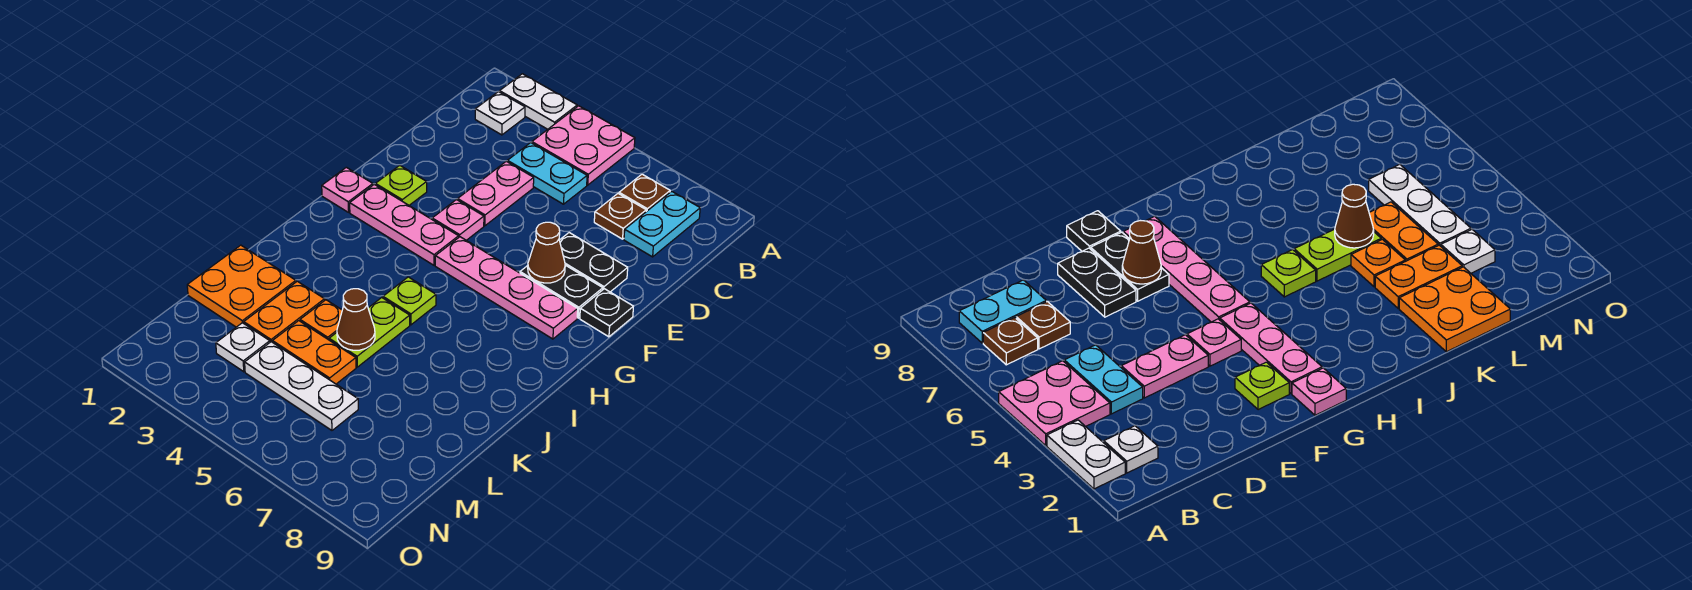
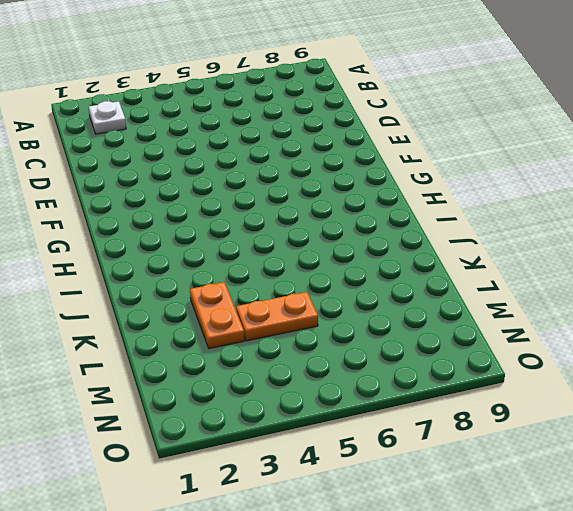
none -> white 1x2 plate [500,74,577,129]
none -> pink 2x2 plate [532,106,635,185]
none -> brown 1x1 plate [619,174,670,212]

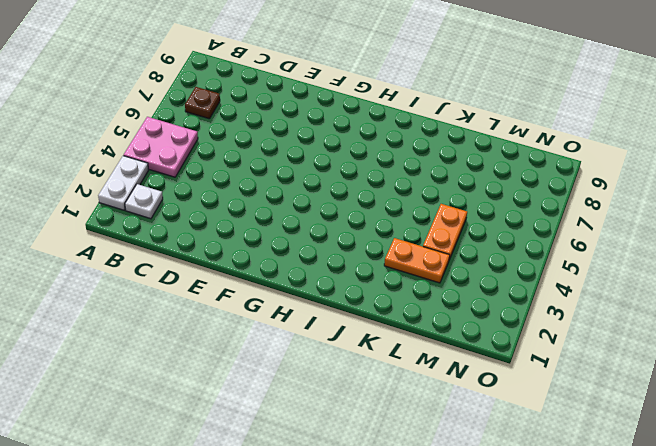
none -> cyan 1x2 plate [624,191,700,257]
none -> cyan 1x2 plate [507,143,587,204]
none -> brown 1x1 plate [594,194,646,239]

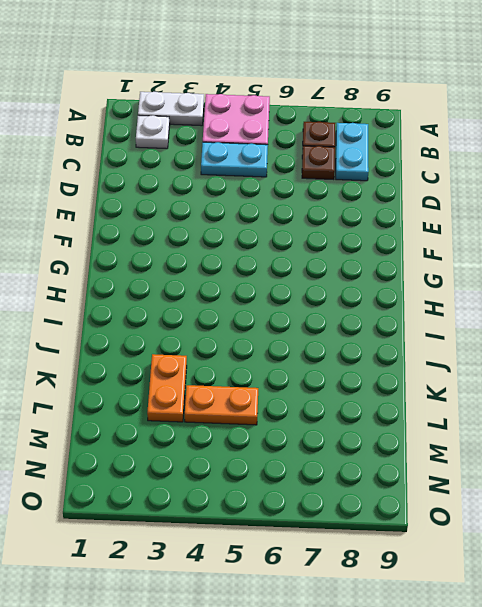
none -> pink 1x2 plate [458,161,534,226]
none -> black 1x2 plate [559,233,628,292]
none -> lime 1x1 plate [375,165,427,205]

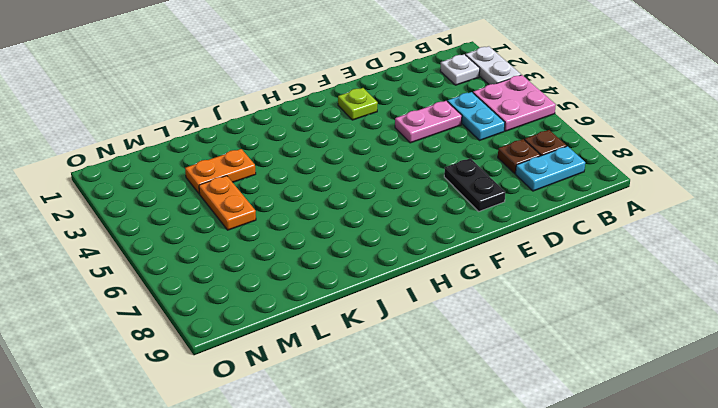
none -> pink 1x1 plate [432,200,484,240]
none -> black 1x2 plate [520,265,603,318]
none -> black 1x1 plate [580,289,633,337]

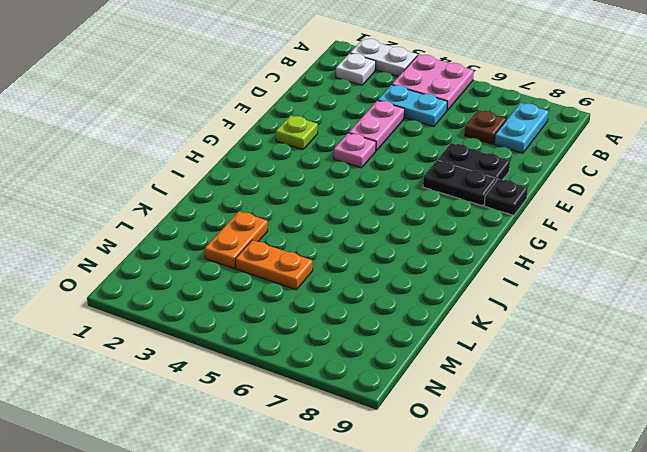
none -> brown 1x1 plate [619,174,670,212]
none -> pink 1x1 plate [322,167,373,212]
none -> pink 1x3 plate [350,184,459,265]

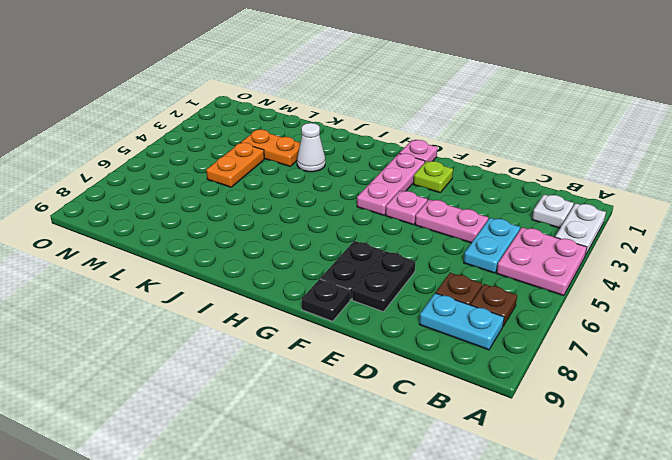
white 1x1 cone [297,123,325,172] -> none
none -> pink 1x4 plate [435,237,578,339]
none -> lime 1x1 plate [383,277,436,325]
none -> lime 1x2 plate [329,298,410,367]

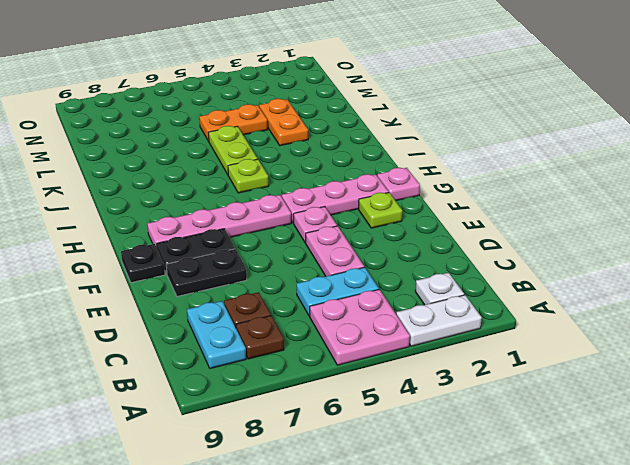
none -> orange 2x2 plate [187,245,296,327]
none -> orange 1x1 plate [300,300,342,340]
none -> white 1x1 plate [216,323,270,372]

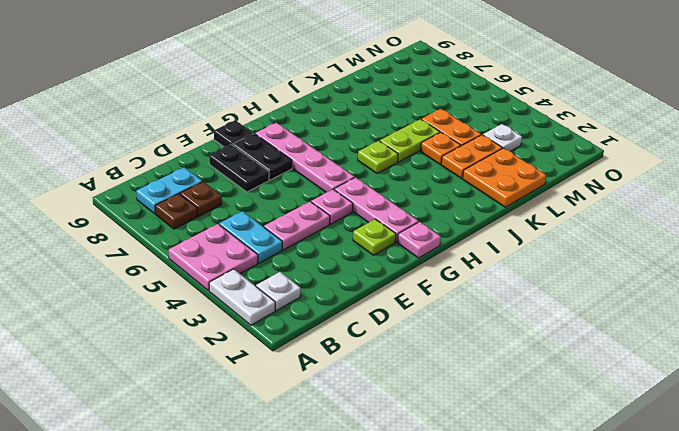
none -> white 1x3 plate [245,342,358,430]
none -> brown 1x1 cone [528,222,565,283]
none -> brown 1x1 cone [337,289,375,350]

